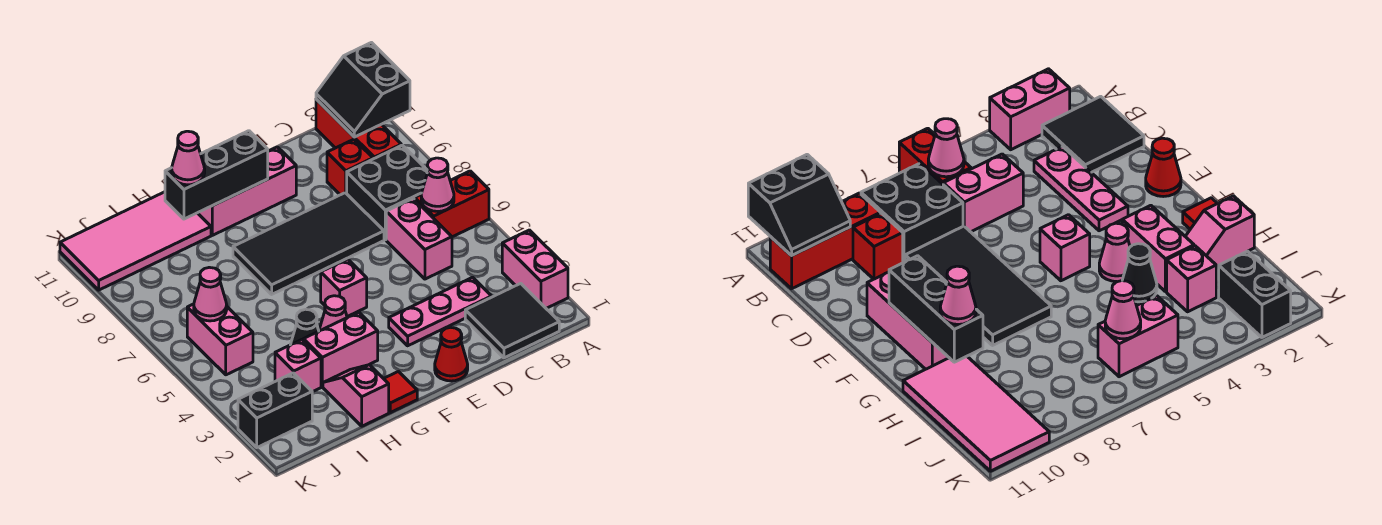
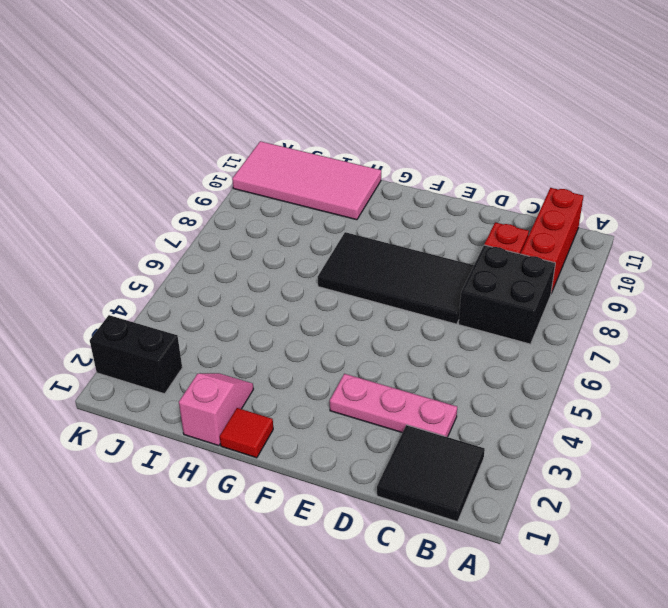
none -> pink 1x2 brick [502,230,568,308]
none -> red 1x2 brick [415,171,489,237]
none -> pink 1x2 brick [386,198,452,279]

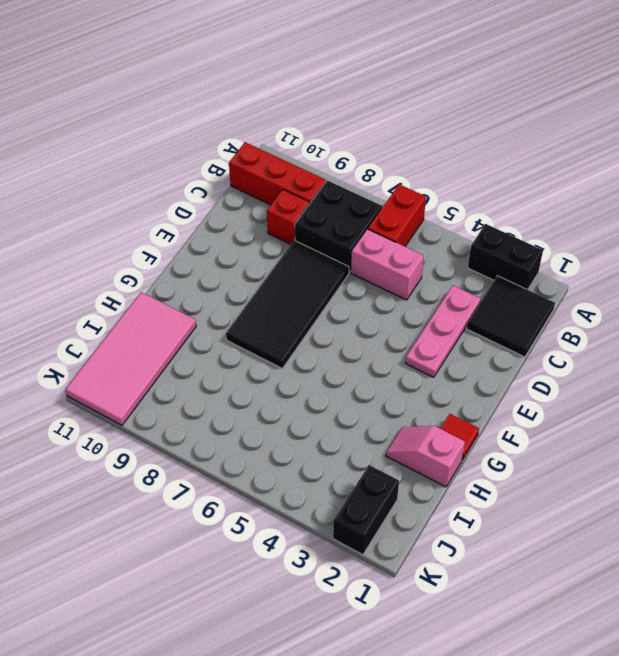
black 1x2 brick [468,224,543,290] -> pink 1x2 brick [502,230,568,308]
none -> red 1x1 cone [435,327,468,381]
none -> pink 1x3 brick [198,147,296,235]
none -> pink 1x1 brick [321,259,367,317]

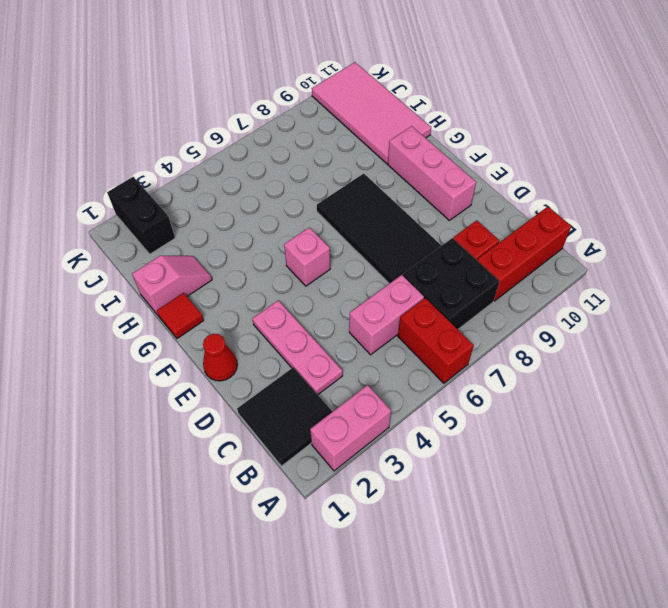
none -> pink 1x2 brick [303,312,378,387]
none -> pink 1x1 cone [319,296,347,331]
none -> black 1x1 cone [291,309,319,344]

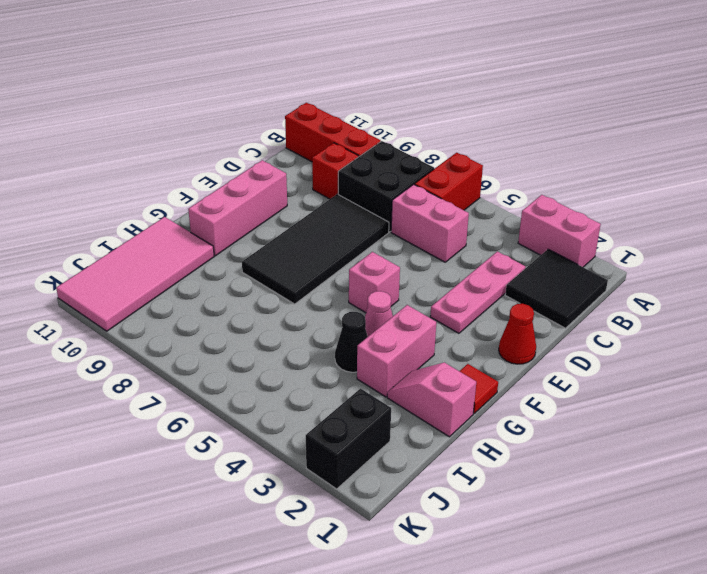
none -> pink 1x1 brick [275,340,321,392]
none -> pink 1x2 brick [187,304,253,375]
none -> black 2x2 slope [316,43,410,137]

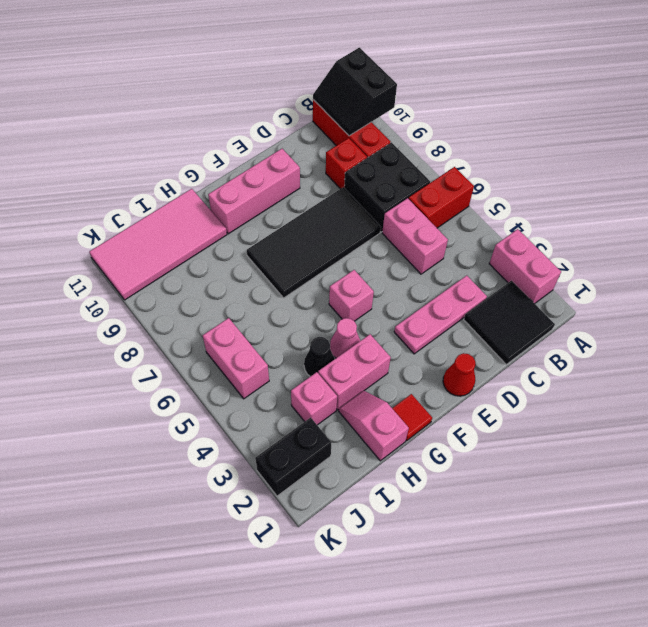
none -> pink 1x1 cone [421,158,454,211]
none -> black 1x3 brick [165,131,268,219]
none -> pink 1x1 cone [194,267,227,321]

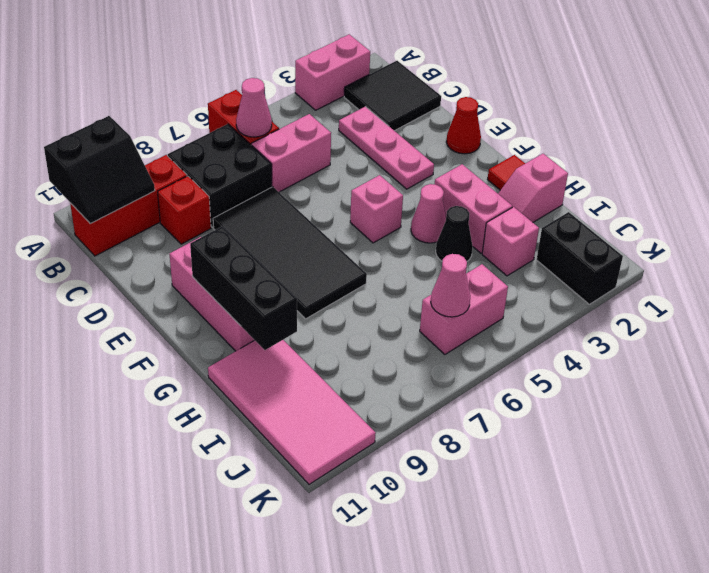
none -> pink 1x1 cone [172,131,205,185]

